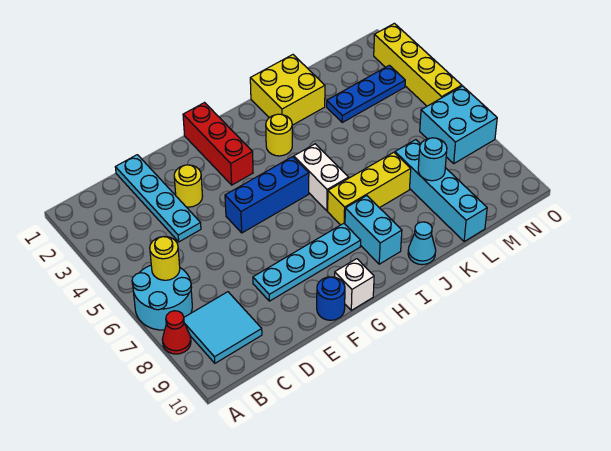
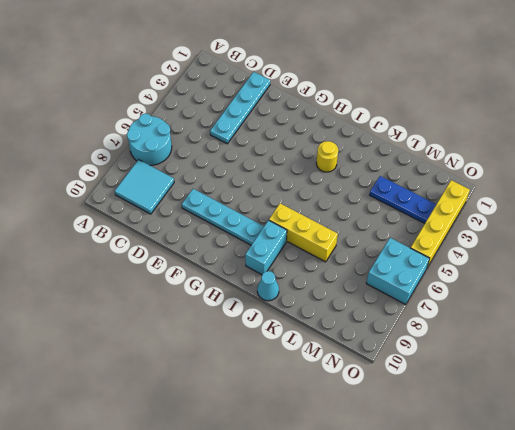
none -> red 1x1 cone [162,311,191,354]
none -> yellow 1x1 round brick [174,165,203,207]
none -> blue 1x3 brick [225,157,309,233]

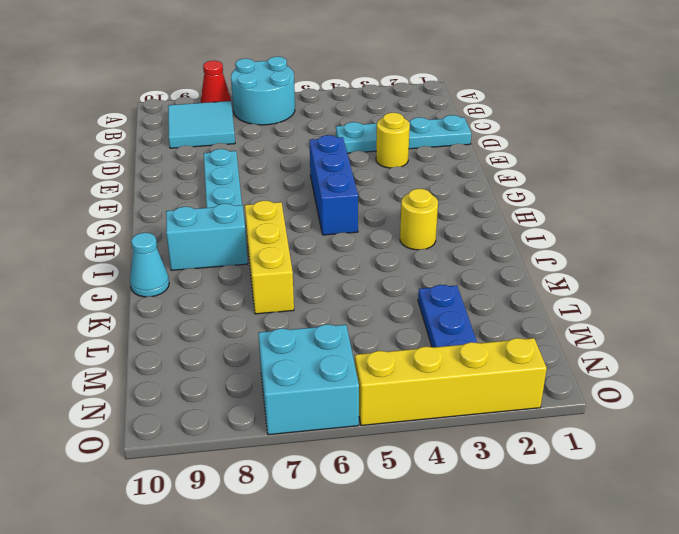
none -> blue 1x1 round brick [317,277,345,320]
none -> red 1x3 brick [183,103,253,185]
none -> white 1x1 brick [335,259,374,310]

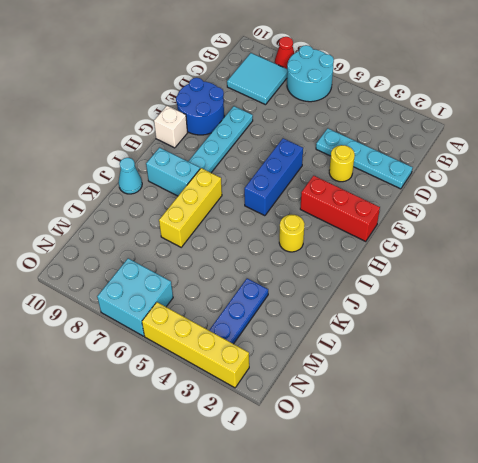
blue 2x2 round brick [176,78,224,135] -> blue 1x1 round brick [317,277,345,320]
none -> white 1x2 brick [294,144,349,211]
none -> yellow 2x2 brick [250,55,325,125]
none -> cyan 1x4 brick [395,140,487,241]

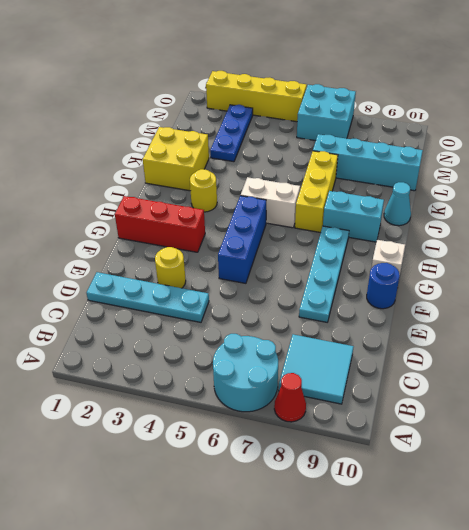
none -> yellow 1x1 round brick [150,237,180,280]
none -> cyan 1x1 round brick [418,138,447,181]

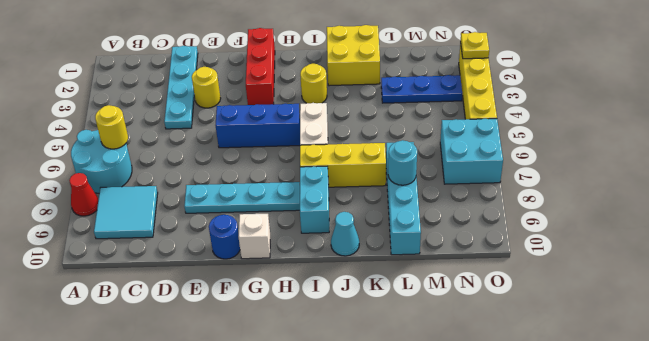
yellow 1x1 plate [461,32,489,59] -> none

